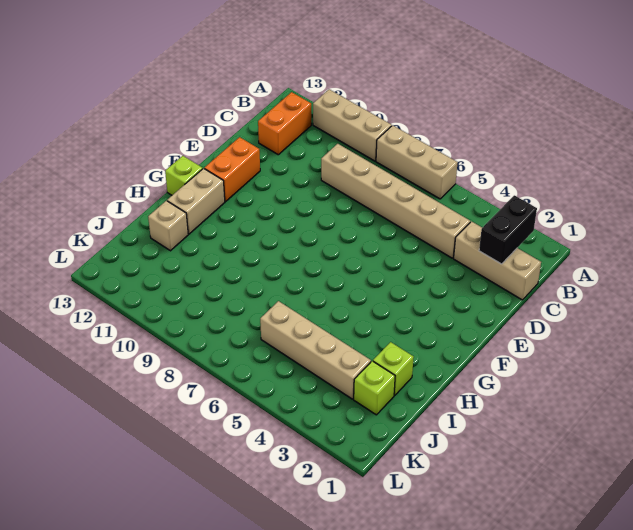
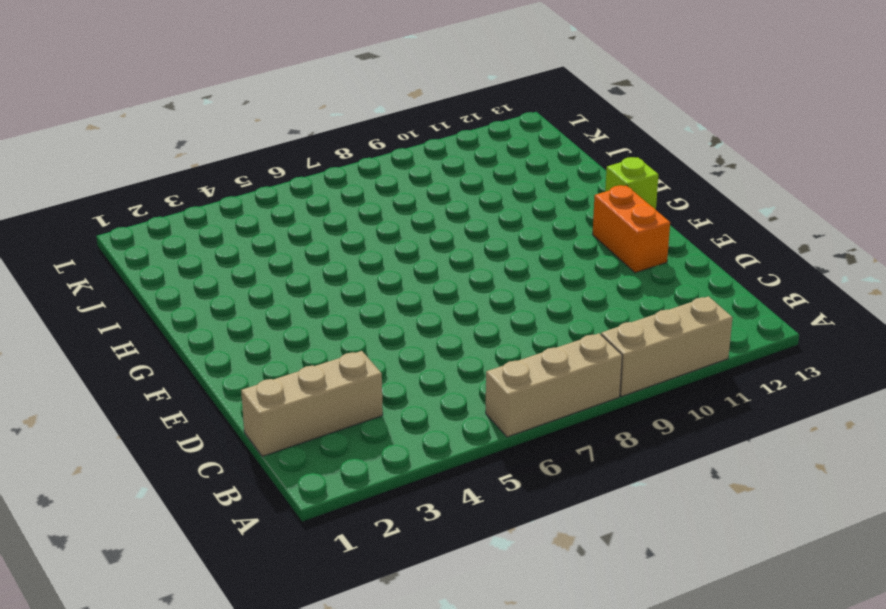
none -> orange 1x2 brick [258,92,311,155]
none -> tan 1x6 brick [321,144,470,258]
none -> tan 1x2 brick [167,168,225,234]

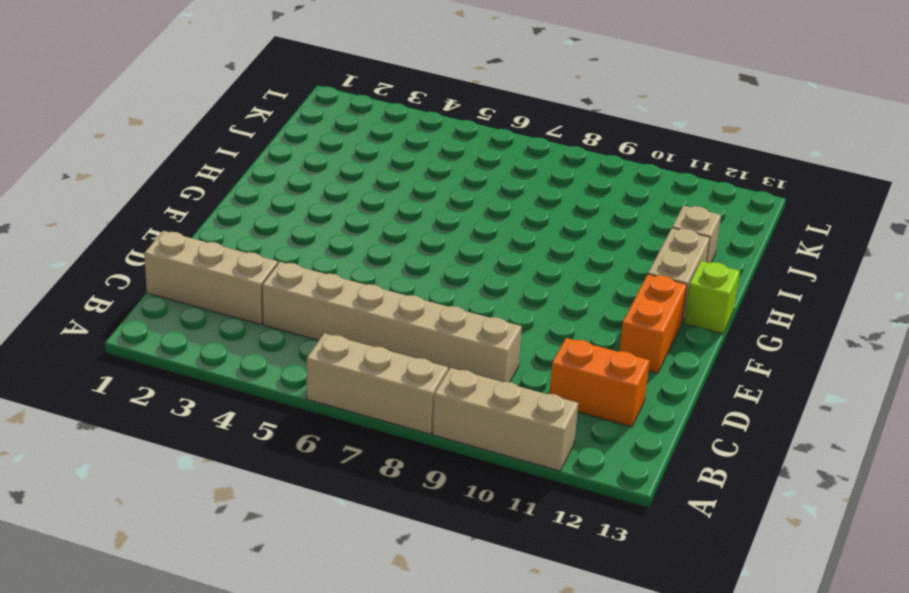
orange 1x2 brick [549,338,650,427] -> orange 1x2 brick turned to [258,92,311,155]
none -> lime 1x1 brick [373,342,414,395]
none -> lime 1x1 brick [354,361,395,415]
none -> tan 1x4 brick [260,301,371,399]

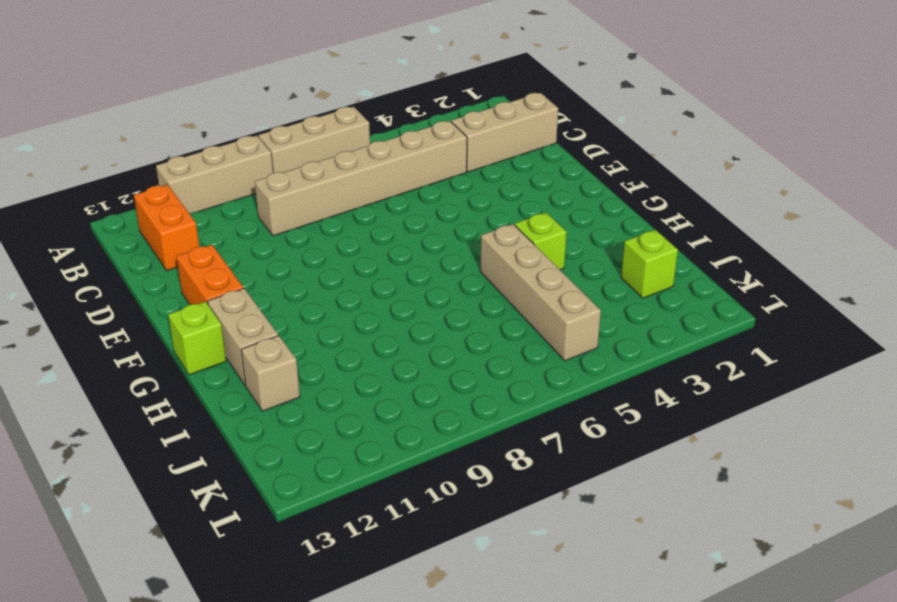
lime 1x1 brick [515,212,567,270] -> lime 1x1 brick moved to [373,342,414,395]
tan 1x4 brick [480,224,601,361] -> tan 1x4 brick turned to [260,301,371,399]
none -> black 1x2 brick [479,195,537,264]

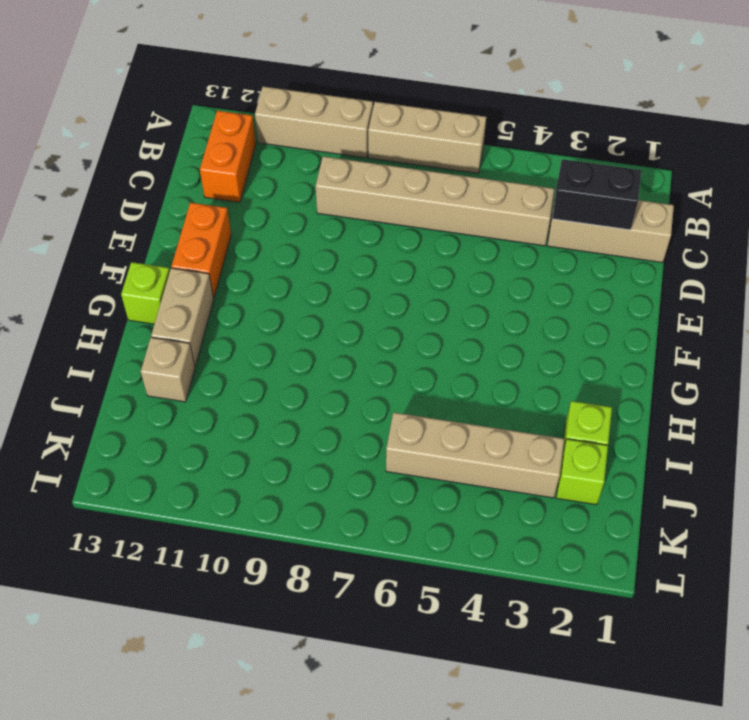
black 1x2 brick [552,159,641,230] -> black 1x2 brick turned to [479,195,537,264]

